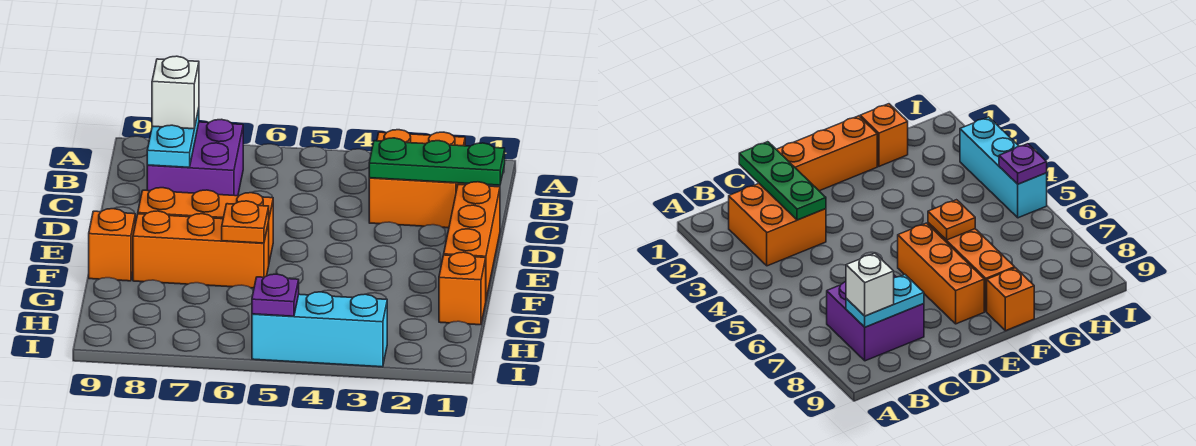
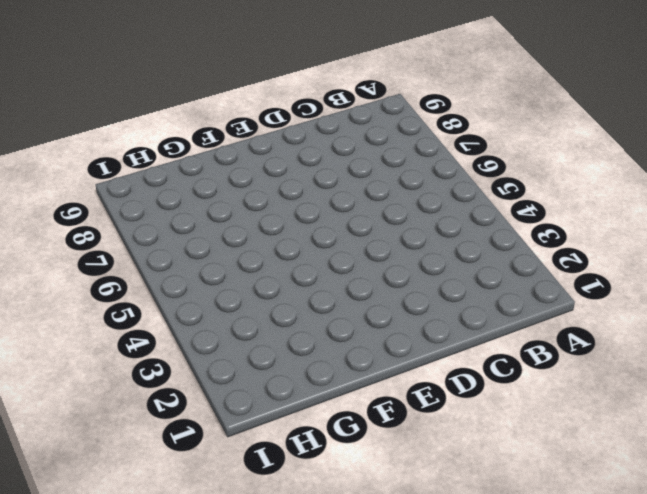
none -> orange 2x2 brick [369,130,465,228]
none -> purple 2x2 brick [147,119,243,196]
none -> orange 1x3 brick [444,182,500,298]

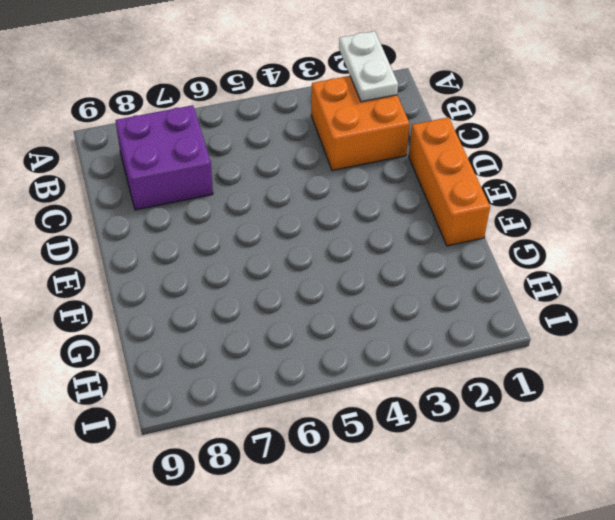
white 1x2 plate [339,31,398,102] -> none
none -> orange 1x3 brick [138,188,273,262]
none -> orange 1x3 brick [133,211,269,288]
none -> orange 1x1 brick [89,209,135,281]

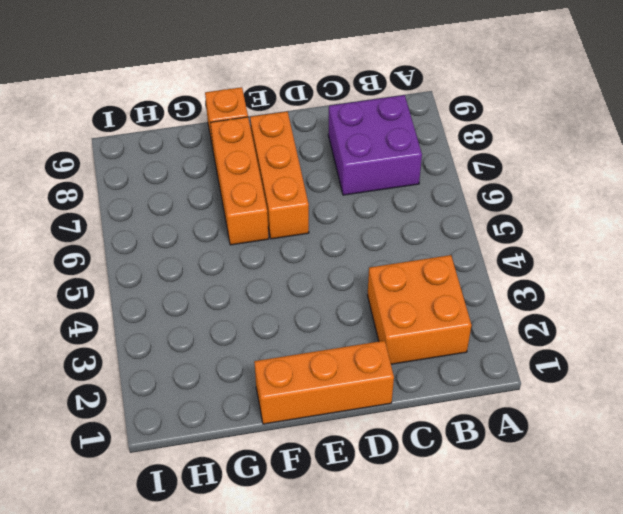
none -> orange 1x1 brick [439,252,486,325]
none -> cyan 1x3 brick [252,292,387,367]
none -> cyan 1x2 plate [147,109,199,167]

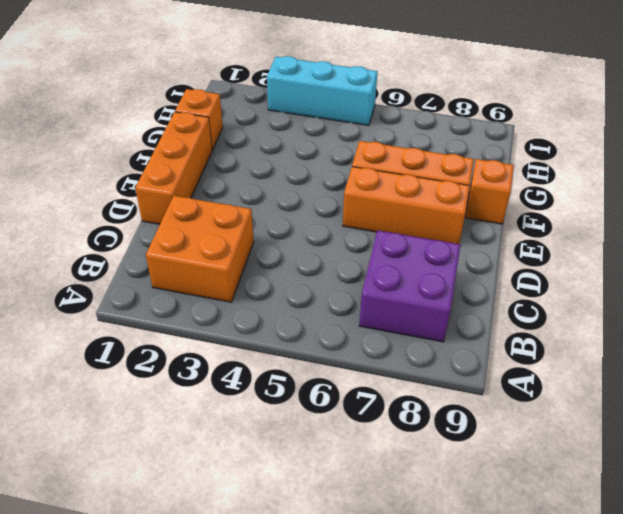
none -> cyan 1x2 plate [147,109,199,167]
none -> green 1x3 plate [369,138,505,185]
none -> orange 1x1 plate [222,201,269,243]

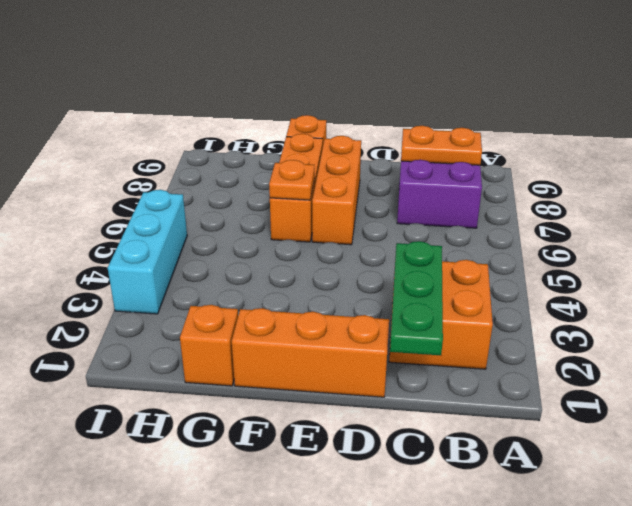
orange 1x2 plate [401,126,482,165] -> cyan 1x2 plate [147,109,199,167]
none -> purple 1x1 plate [252,274,299,316]
none -> white 1x1 brick [152,56,199,129]

